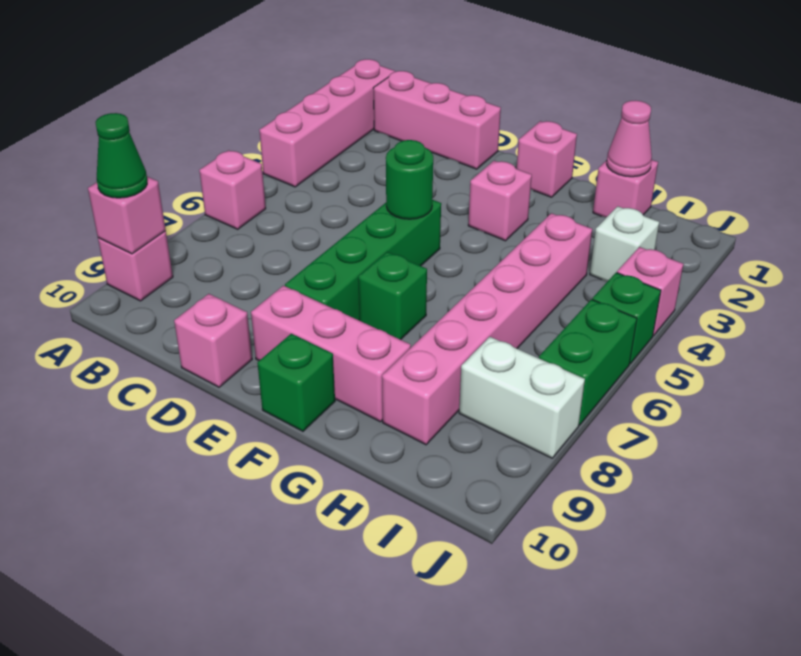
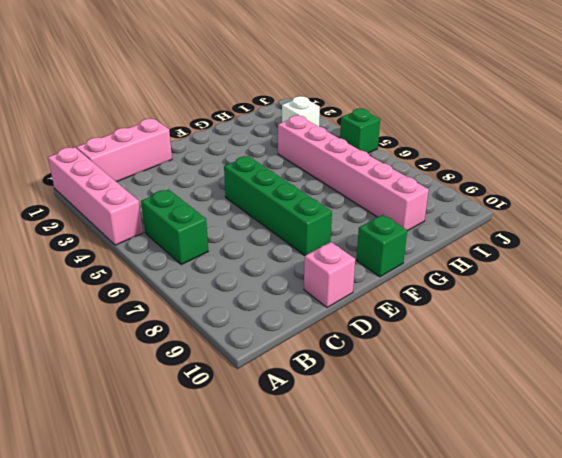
green 1x2 brick [141,189,208,265] -> green 1x2 brick moved to [539,299,637,425]
none -> pink 1x1 brick [199,150,266,229]
none -> pink 1x1 brick [98,231,173,301]
none -> pink 1x3 brick [251,286,411,422]

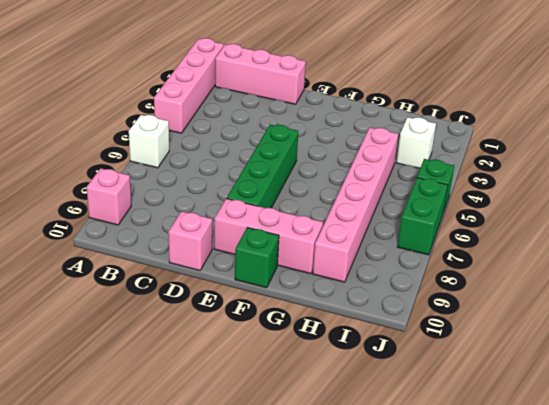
white 1x1 brick [129,115,169,168] -> pink 1x1 brick [199,150,266,229]
none -> pink 1x1 brick [517,121,577,197]
none -> pink 1x1 brick [468,161,532,241]
none -> green 1x1 brick [358,252,427,340]

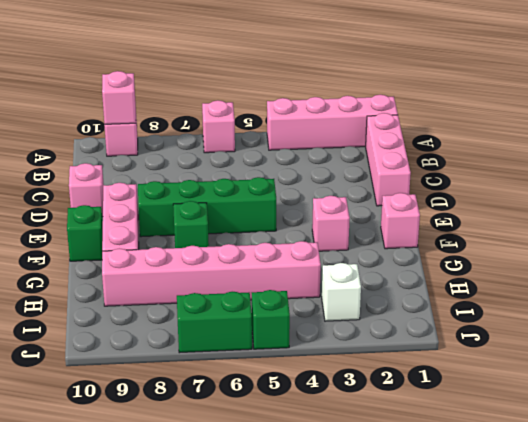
none -> pink 1x1 brick [593,160,658,217]
none -> white 1x2 brick [459,337,585,458]
none -> pink 1x1 brick [617,247,683,336]

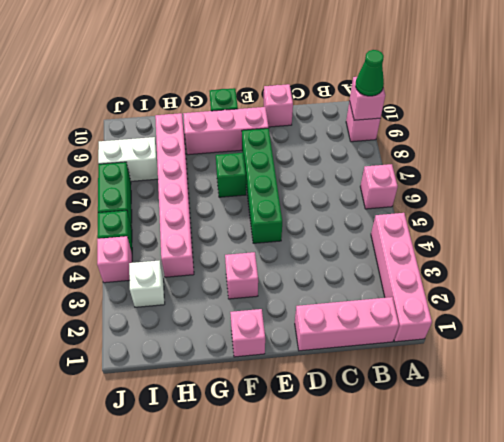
none -> pink 1x1 brick [593,160,658,217]
none -> green 1x1 round brick [386,140,433,219]
none -> pink 1x1 cone [607,100,652,177]

